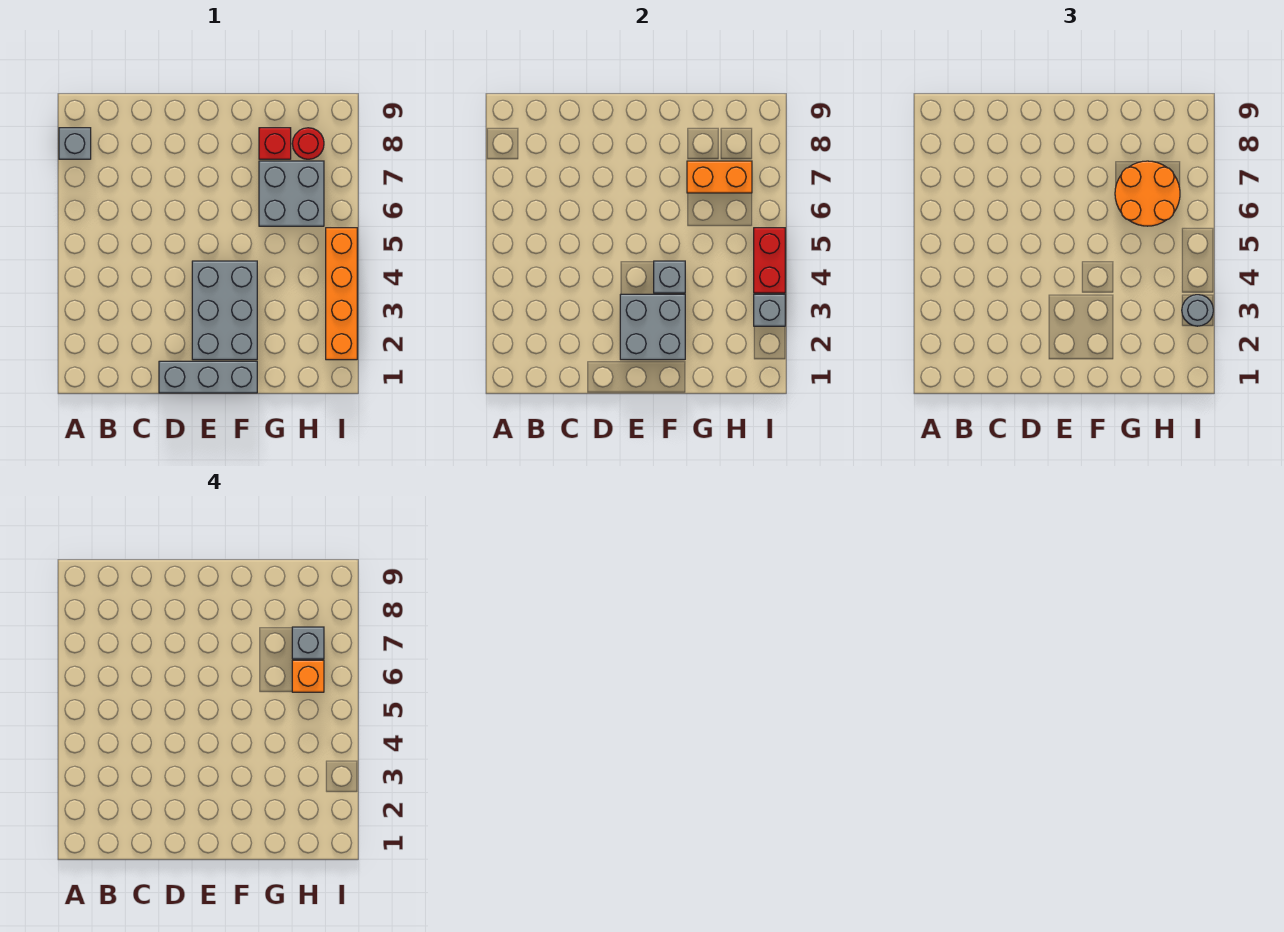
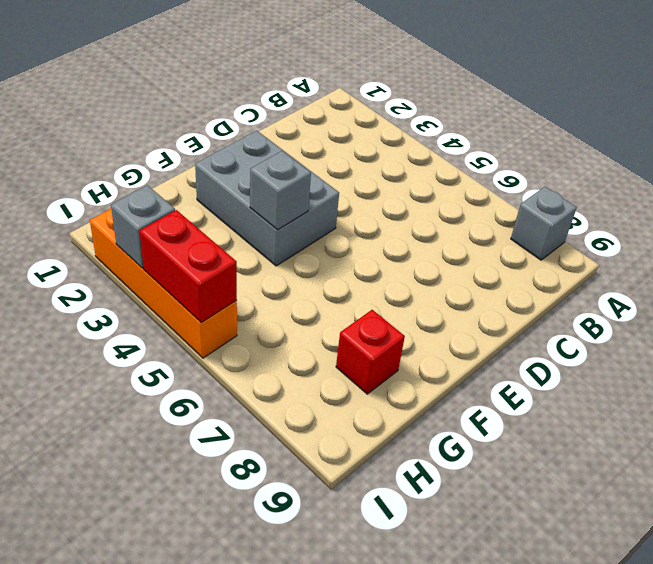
none -> grey 1x3 brick [159,361,257,393]
none -> grey 2x2 brick [259,161,324,226]
none -> red 1x1 round brick [292,128,324,159]

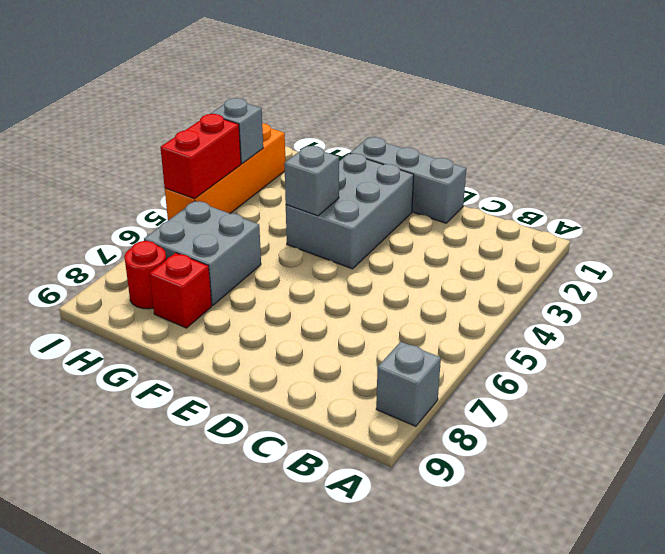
none -> grey 2x2 brick [620,294,685,360]
none -> orange 1x2 brick [687,161,752,193]
none -> orange 2x2 round brick [1115,161,1180,226]

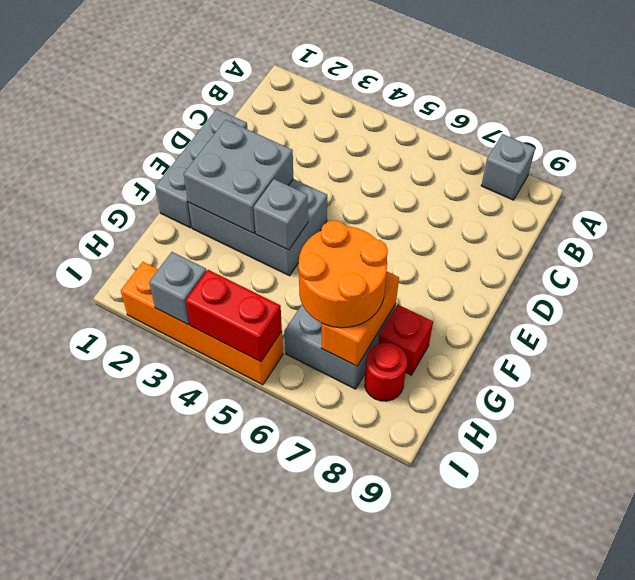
none -> grey 1x1 round brick [1182,295,1213,326]
none -> orange 1x1 brick [292,660,324,692]
none -> grey 1x1 brick [292,627,324,659]

